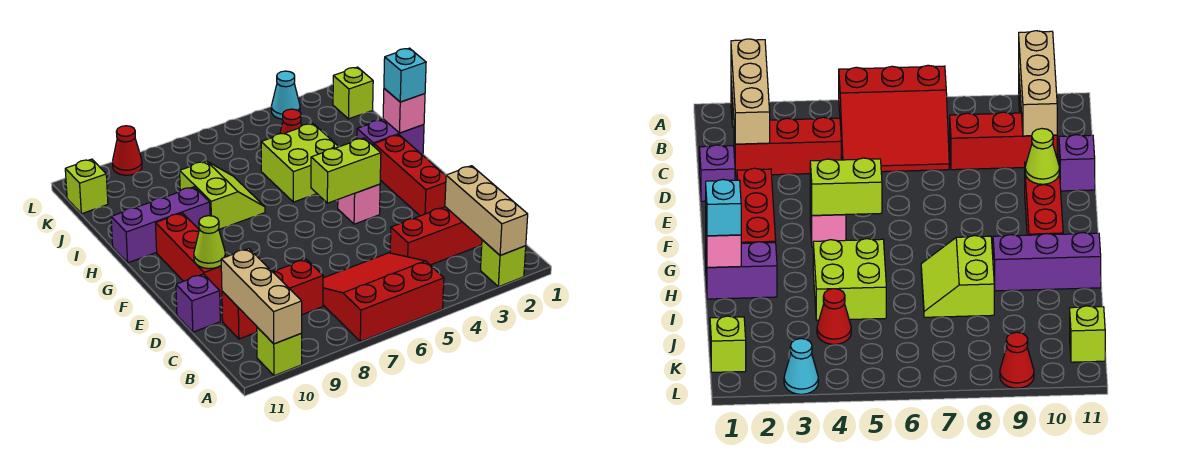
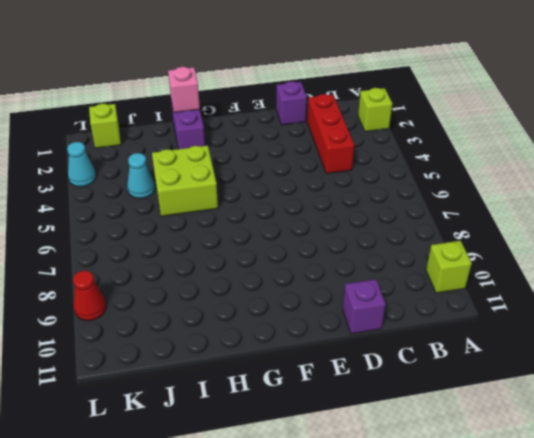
cyan 1x1 cone [127,153,155,198] -> red 1x1 cone [280,109,302,134]
none -> red 3x3 slope [323,253,444,341]
none -> red 1x3 brick [222,259,323,339]
none -> red 1x3 brick [374,135,446,216]

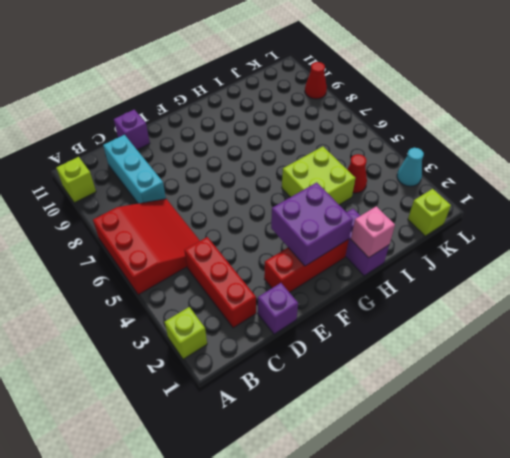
cyan 1x3 brick [103,135,166,204] -> red 1x3 brick [222,259,323,339]
purple 2x2 brick [271,182,353,266] -> none
none -> red 1x3 brick [156,213,226,298]
none -> pink 1x1 brick [338,184,380,224]
none -> lime 2x2 slope [180,161,265,229]

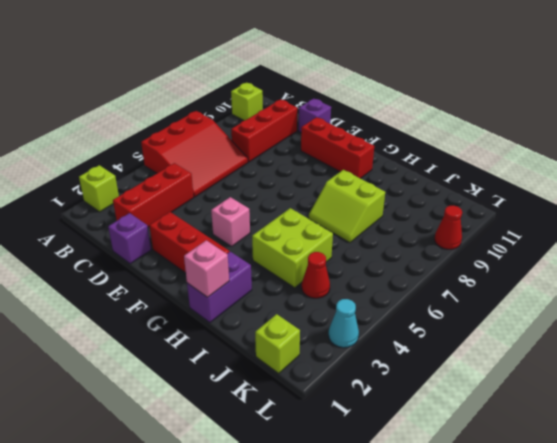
none -> purple 1x3 brick [111,187,210,263]
none -> lime 1x1 brick [65,159,108,214]
none -> tan 1x3 brick [445,166,528,255]

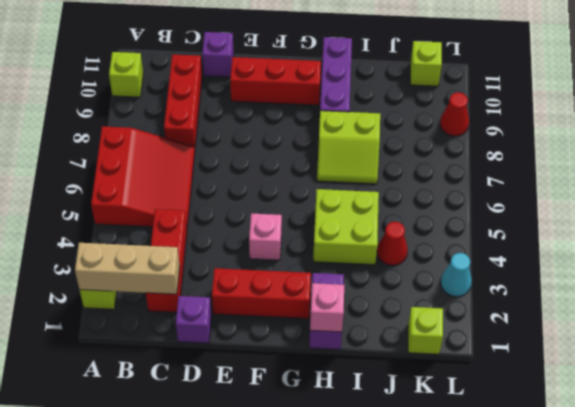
none -> tan 1x3 brick [221,249,302,344]
none -> lime 1x1 cone [194,216,225,269]
none -> lime 1x2 brick [311,138,381,203]

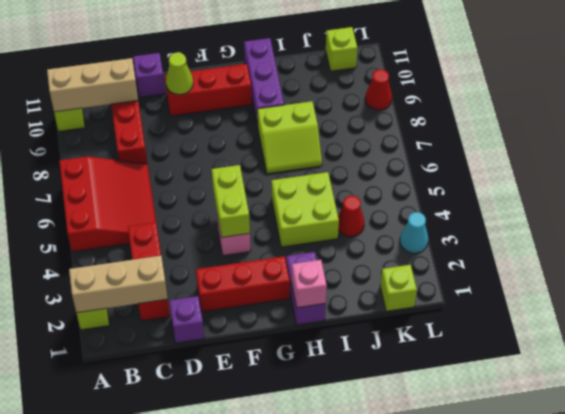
none -> cyan 1x1 brick [384,48,426,102]

